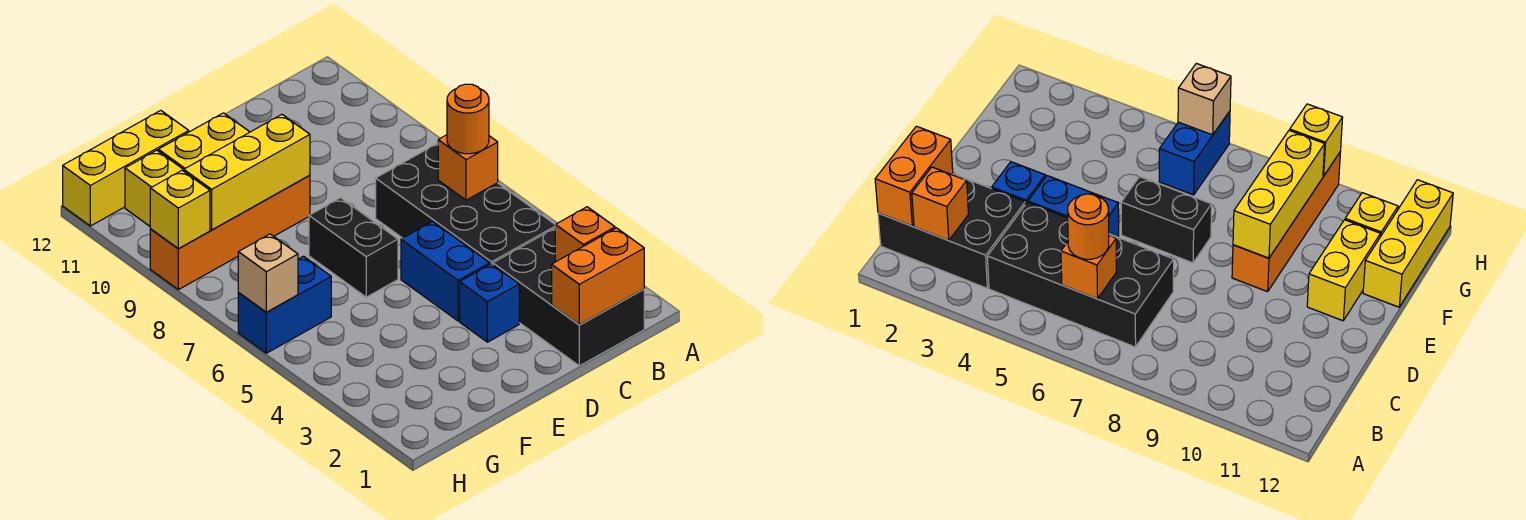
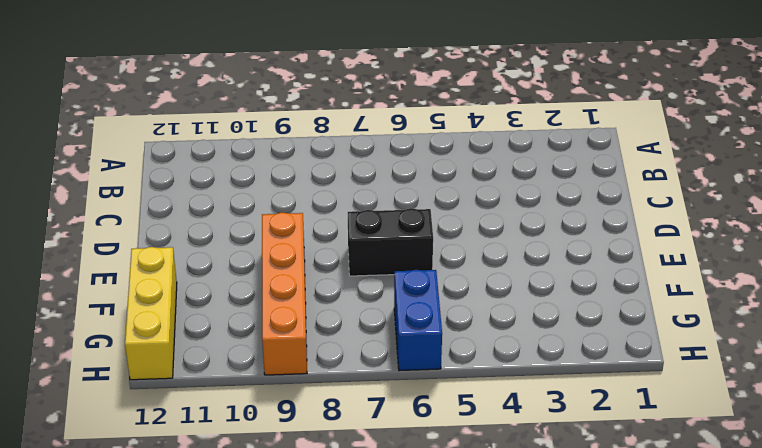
none -> black 2x3 brick [493,228,644,366]
none -> black 2x4 brick [376,143,555,265]
none -> blue 1x1 brick [460,264,519,342]

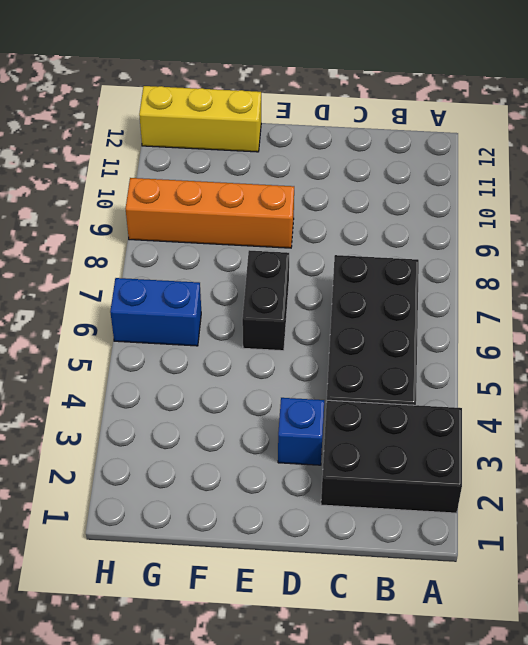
black 2x3 brick [321,400,462,513] -> black 2x3 brick turned to [493,228,644,366]
none -> blue 1x2 brick [401,222,490,321]
none -> yellow 1x2 brick [158,113,249,169]
none -> yellow 1x1 brick [125,150,184,226]

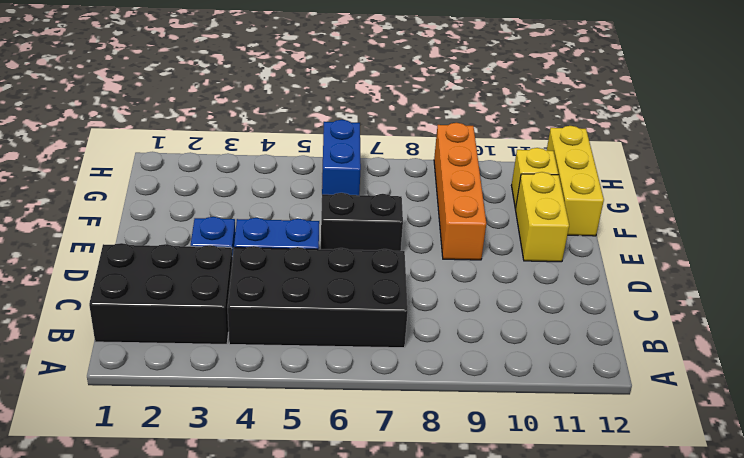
none -> orange 1x2 brick [552,228,644,325]
none -> orange 1x1 brick [555,207,615,262]
none -> orange 1x1 brick [438,135,498,200]

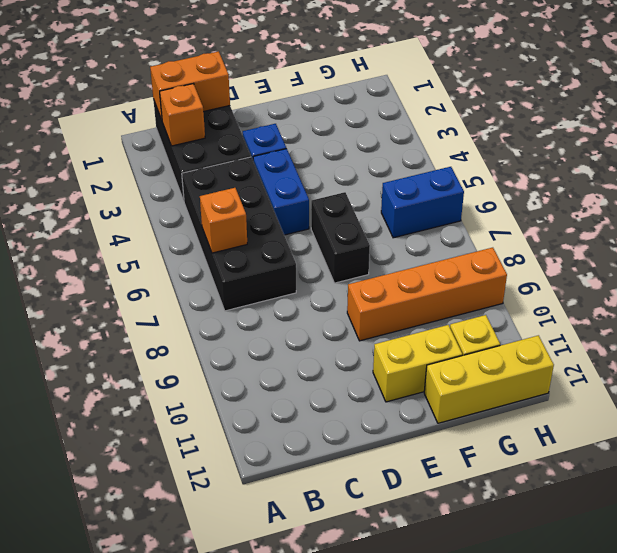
none -> yellow 1x3 brick [184,114,310,230]
none -> tan 1x1 brick [238,234,298,312]
none -> yellow 1x1 brick [150,170,210,249]

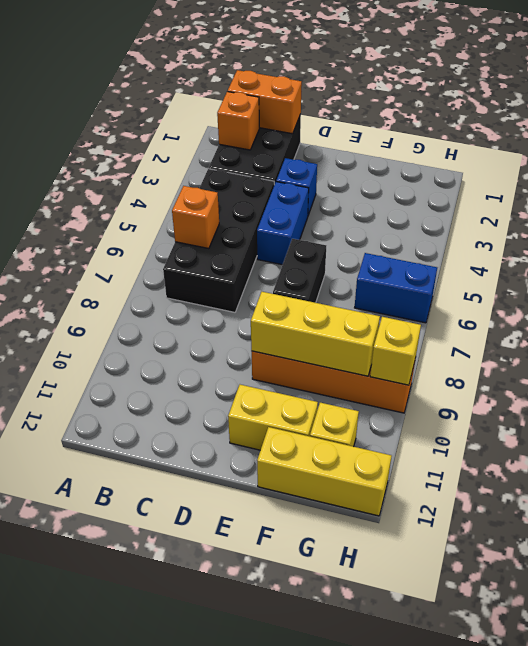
none -> tan 1x1 brick [238,234,298,312]
none -> orange 1x1 round brick [447,84,489,154]

